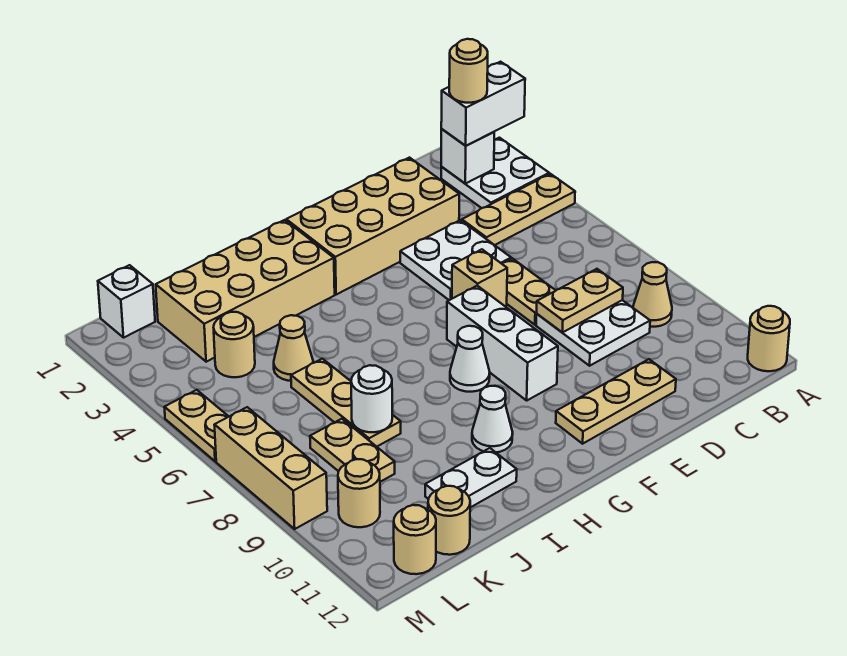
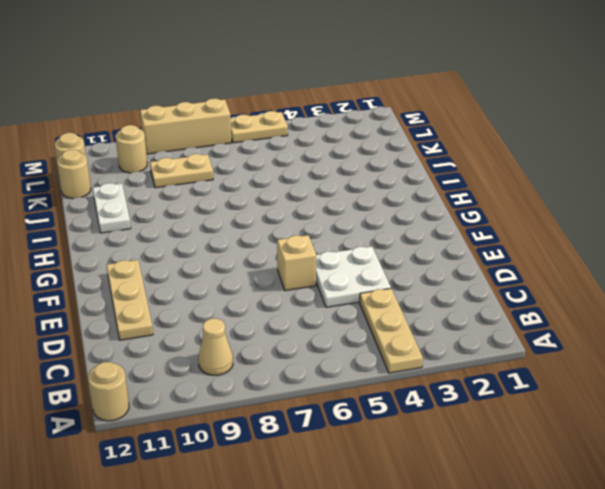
none -> white 2x2 plate [441,138,549,208]
none -> white 2x2 plate [536,300,650,366]
none -> tan 2x4 brick [286,158,459,294]
none -> tan 1x2 plate [502,259,556,325]

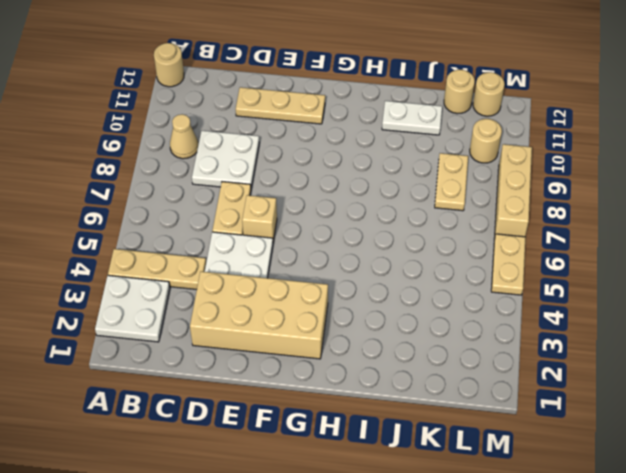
none -> white 1x3 brick [447,286,558,400]
none -> white 1x1 cone [450,326,490,392]
none -> tan 2x4 brick [156,220,335,362]
none -> white 1x1 cone [472,386,513,452]

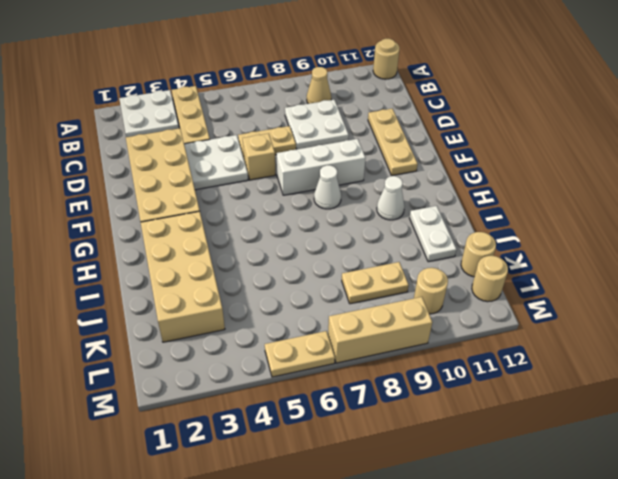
none -> tan 1x1 cone [274,315,313,381]
none -> tan 1x3 plate [291,359,401,447]
none -> tan 1x1 round brick [214,312,255,377]
none -> white 1x1 brick [98,265,155,338]

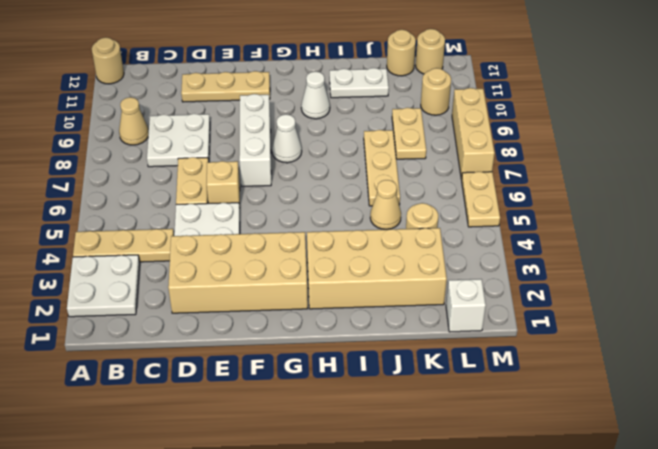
none -> white 1x1 brick [441,129,494,184]
none -> tan 1x2 plate [537,269,623,332]
none -> white 1x1 round brick [351,365,392,432]
none -> white 1x2 brick [441,62,525,146]

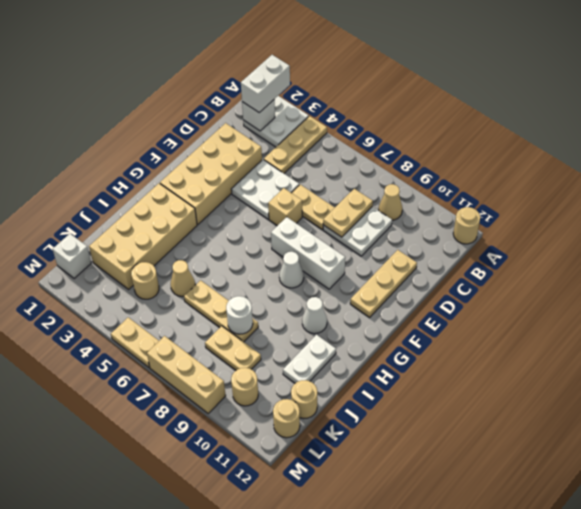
none -> tan 1x1 round brick [449,39,488,103]

